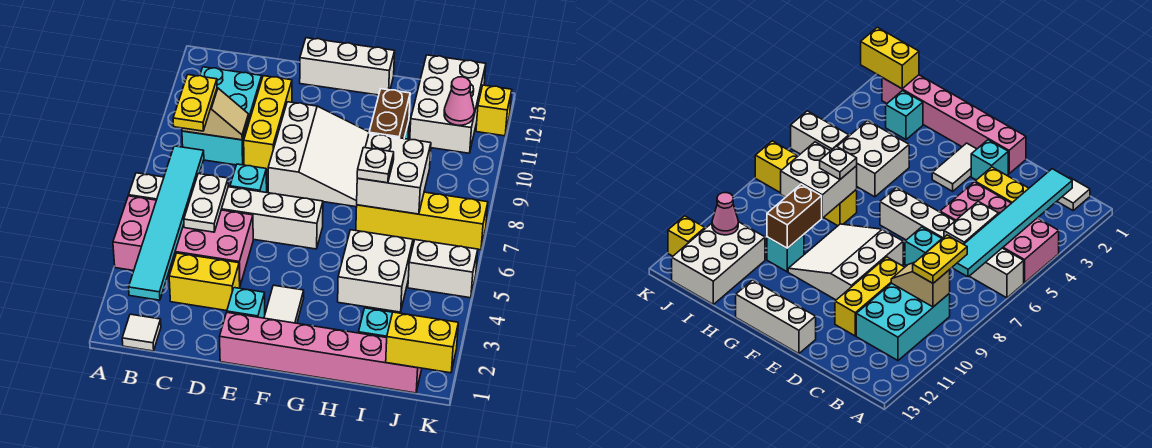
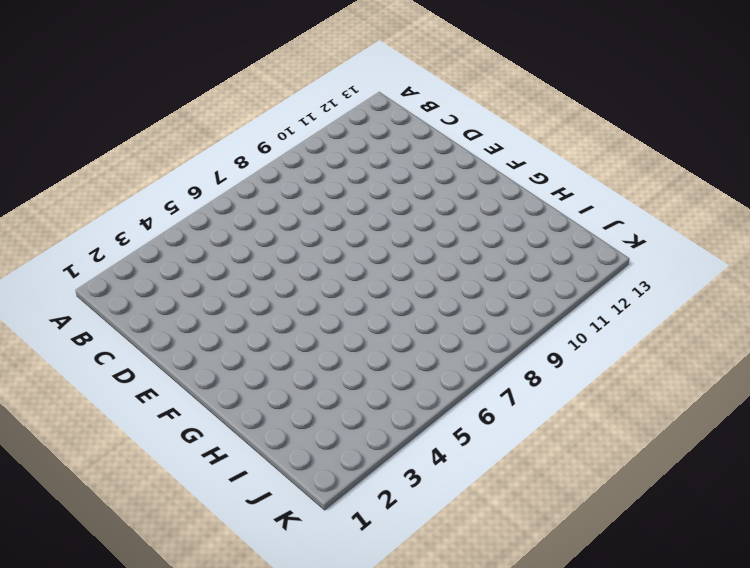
none -> pink 2x4 brick [113,196,253,285]
none -> white 1x6 brick [129,173,323,249]
none -> white 1x1 tile [122,314,161,351]

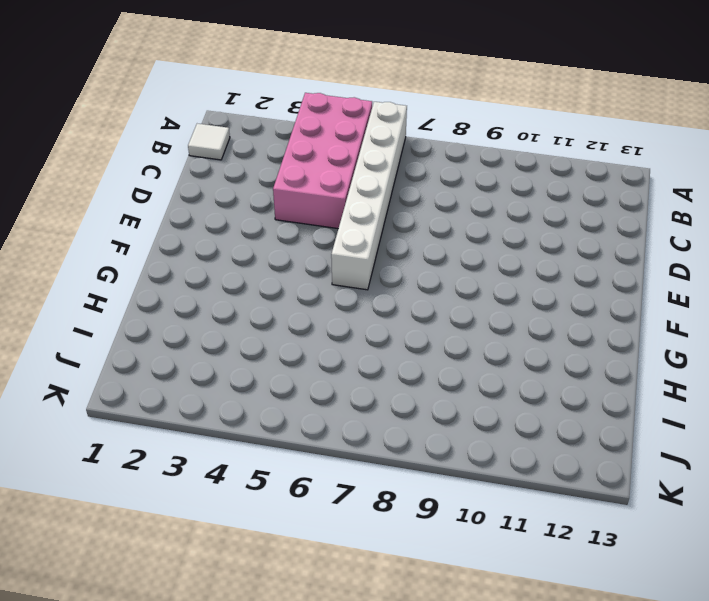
none -> cyan 2x3 brick [182,67,262,165]
none -> yellow 1x2 brick [169,253,240,311]
none -> cyan 1x1 brick [230,164,267,193]

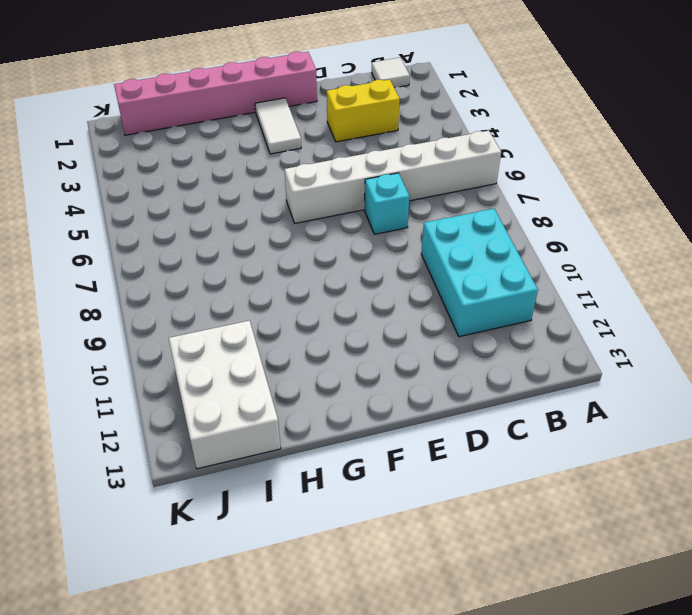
none -> pink 2x4 brick [113,196,253,285]
none -> yellow 1x3 brick [244,76,292,170]
none -> cyan 1x1 brick [227,288,265,318]

